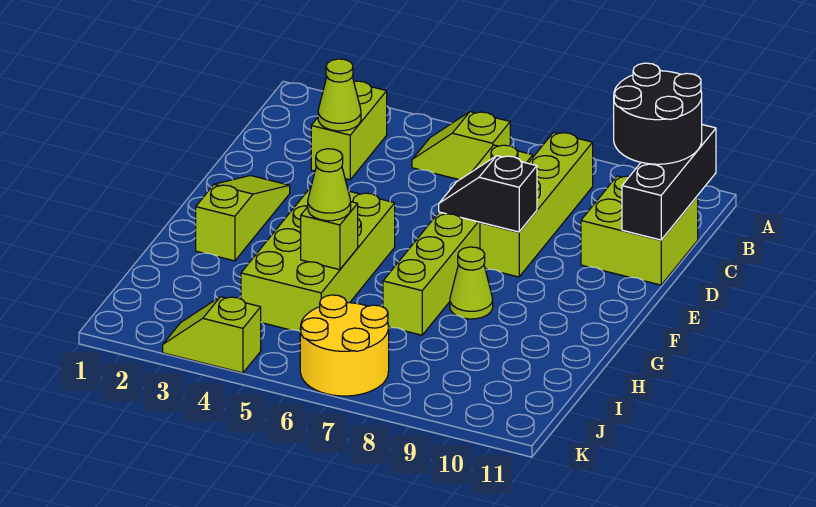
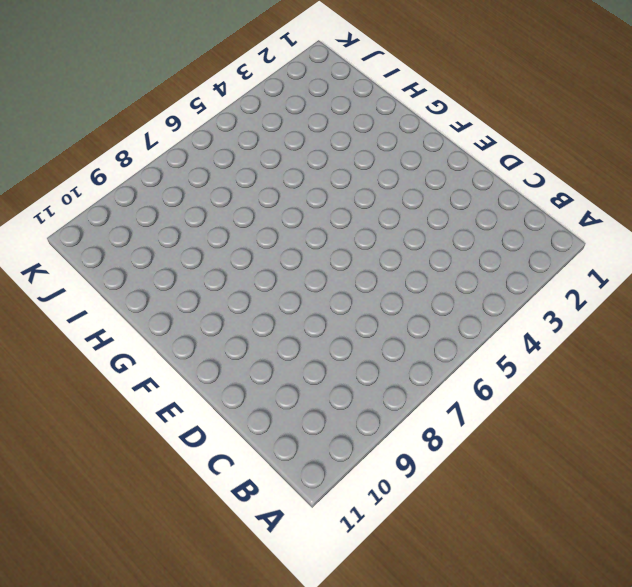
none -> lime 1x2 brick [311,81,387,180]
none -> lime 1x2 slope [412,112,510,180]
none -> lime 1x4 brick [480,133,593,277]

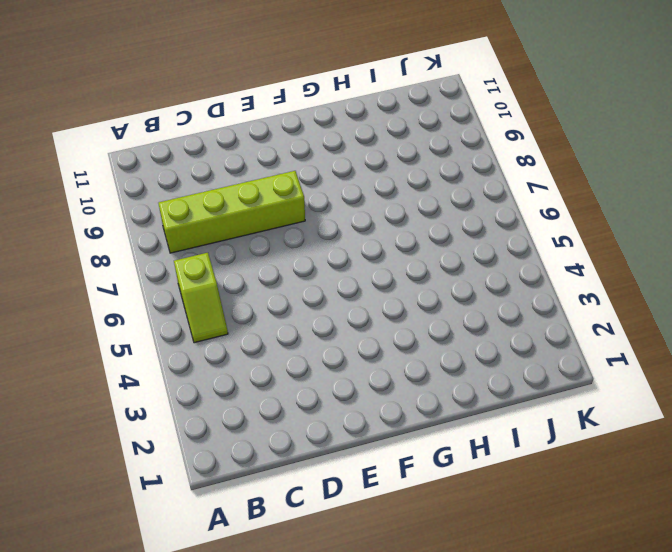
none -> lime 1x2 brick [311,81,387,180]
none -> lime 1x6 brick [383,145,533,335]
none -> lime 2x2 brick [581,176,698,285]

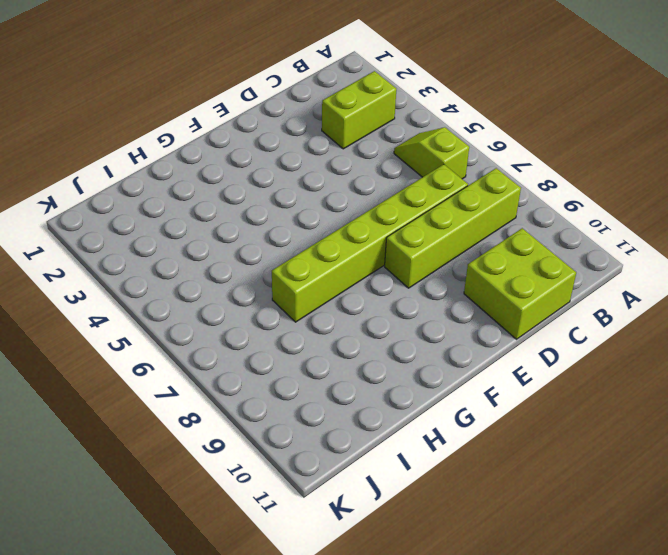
none -> lime 1x3 slope [196,176,290,261]
none -> lime 2x4 brick [241,187,395,331]
none -> lime 1x1 cone [450,247,493,319]

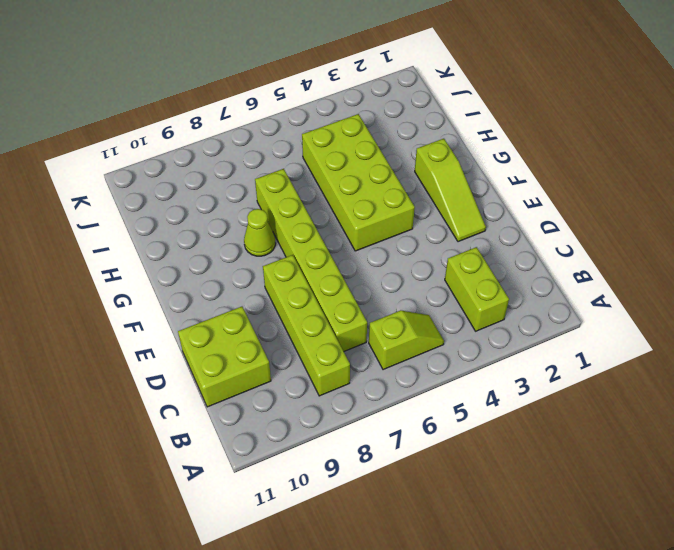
none -> yellow 2x2 round brick [300,295,389,396]
none -> lime 1x2 slope [163,297,261,373]
none -> black 1x3 brick [622,125,716,240]

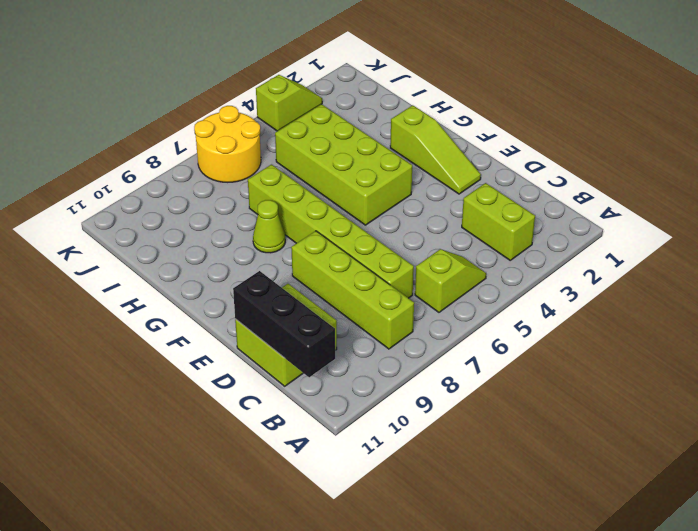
none -> lime 1x1 cone [318,59,361,131]
none -> black 1x2 slope [439,156,537,232]
none -> lime 1x1 brick [301,202,358,270]

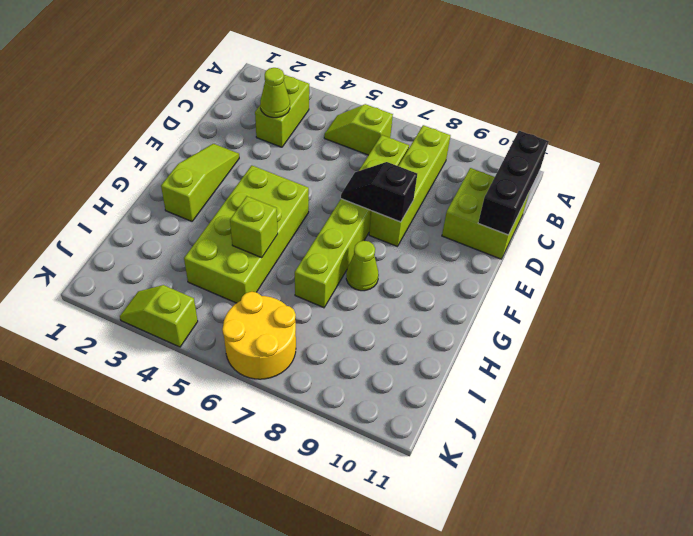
none -> black 2x2 round brick [614,63,702,164]
none -> lime 1x1 cone [308,149,351,221]

